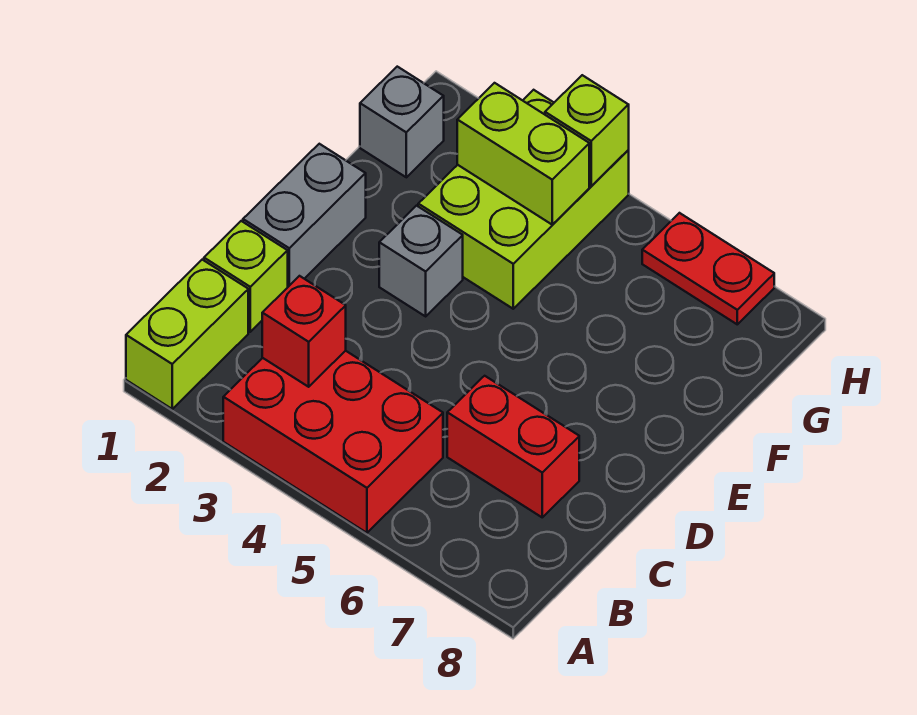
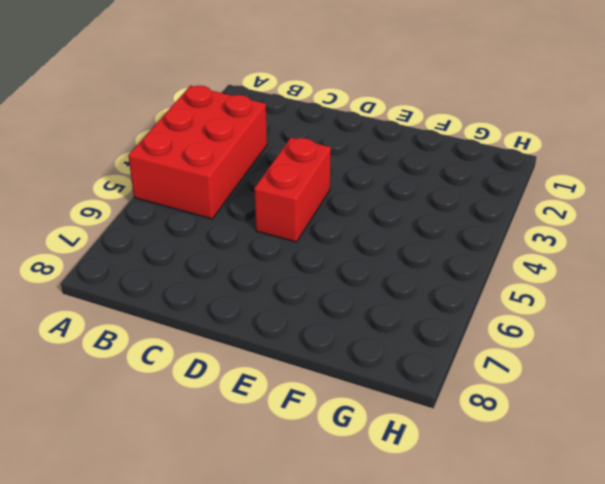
red 1x2 brick [254,137,331,242] -> red 1x2 brick moved to [447,376,579,517]
none -> lime 1x2 brick [126,260,248,409]
none -> lime 1x1 brick [204,221,288,332]
none -> grey 1x2 brick [243,144,366,287]

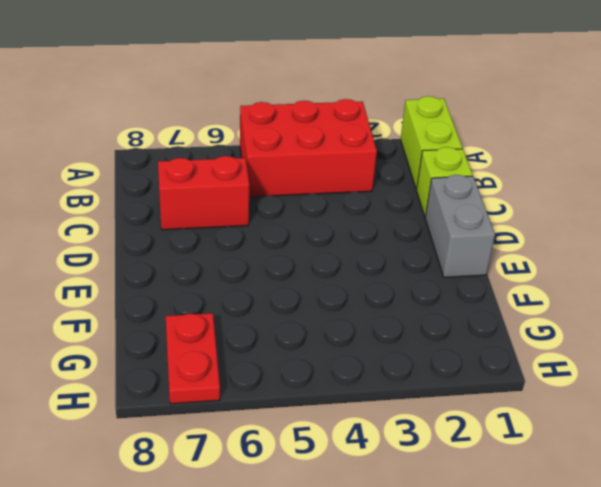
red 1x2 plate [166,313,220,404] -> red 1x2 plate turned to [642,213,774,324]
none -> grey 1x1 brick [379,206,463,316]
none -> lime 2x3 brick [418,90,629,309]
none -> grey 1x1 brick [360,67,444,177]

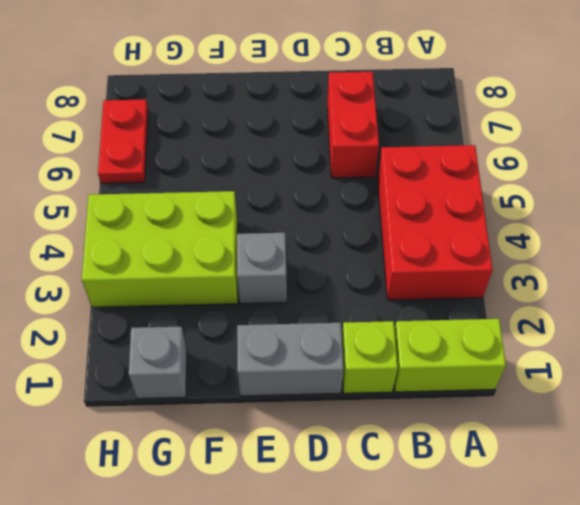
none -> red 1x1 brick [262,276,346,387]
none -> lime 1x2 brick [457,83,589,224]
none -> lime 1x1 brick [545,75,629,186]

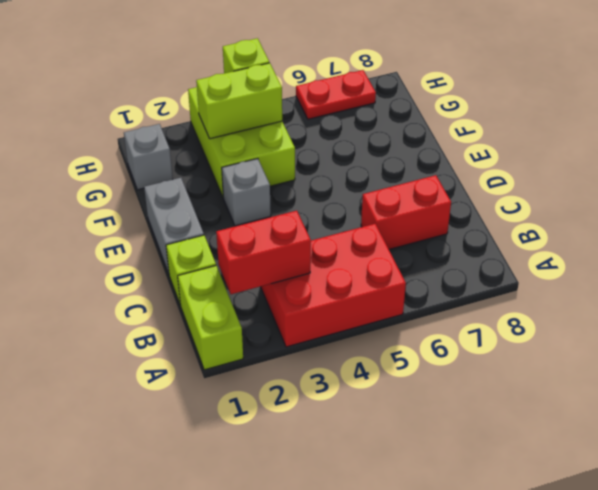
red 1x2 brick [216,211,311,294] -> red 1x1 brick [262,276,346,387]

